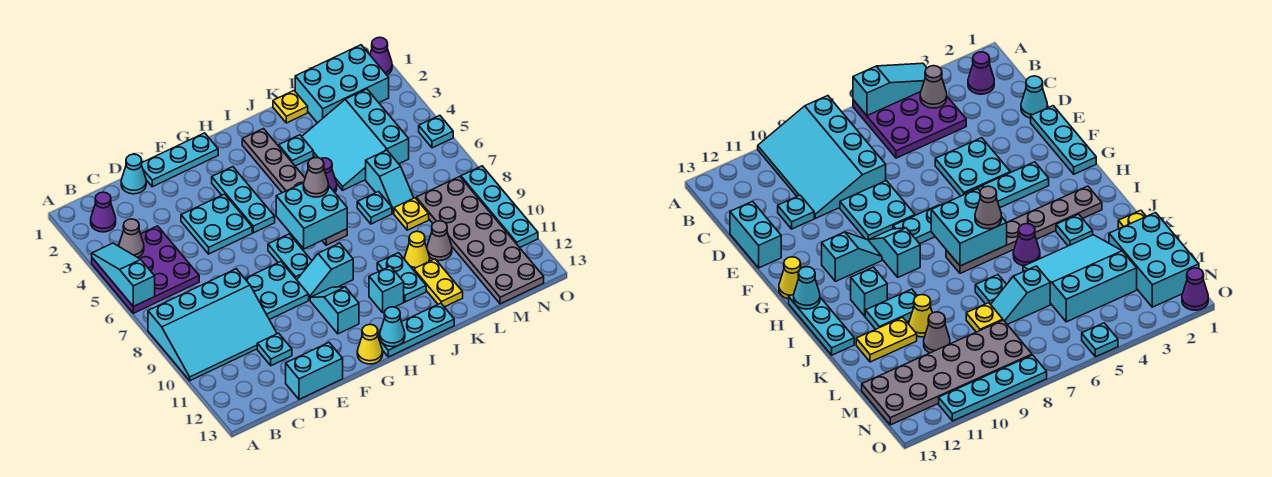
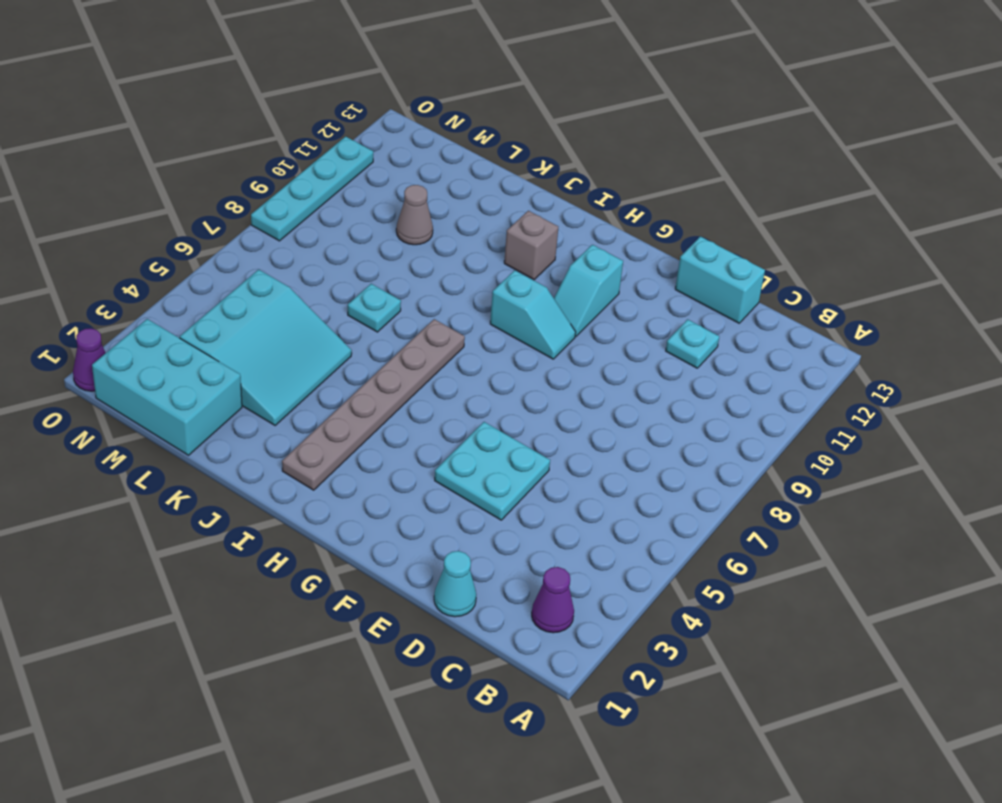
grey 1x1 brick [504,211,558,280] -> cyan 1x1 brick [369,266,404,312]
none -> purple 3x3 plate [92,226,199,313]
none -> cyan 3x4 slope [148,269,277,381]
none -> cyan 1x3 plate [141,133,218,187]
none -> cyan 2x2 plate [245,262,309,319]

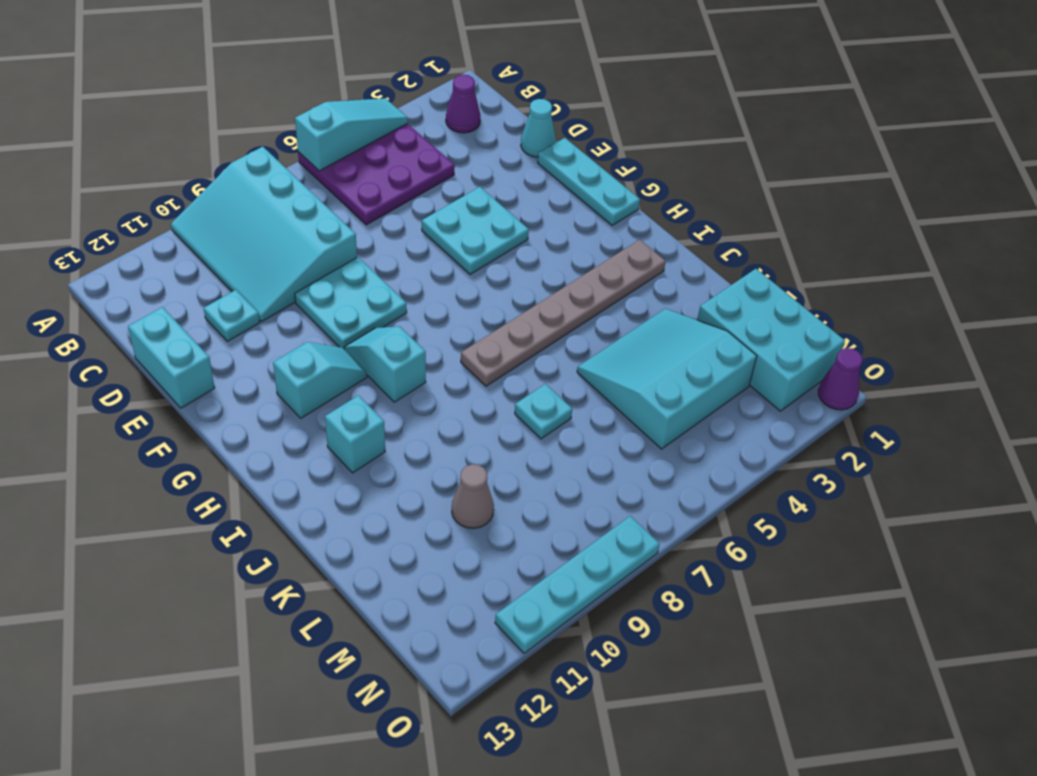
none -> cyan 1x3 plate [212,167,275,233]
none -> cyan 1x2 plate [268,234,312,280]
none -> yellow 1x1 cone [357,324,383,364]
none -> cyan 1x3 plate [378,303,454,357]

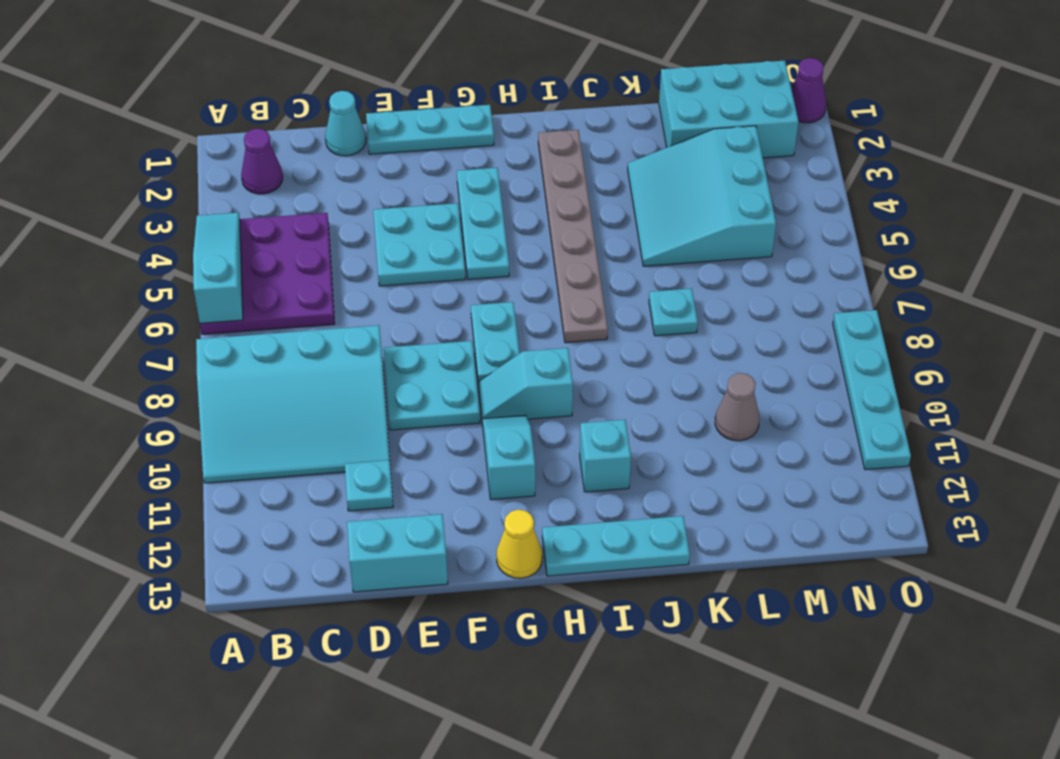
none -> cyan 1x1 plate [279,135,313,166]
none -> purple 1x1 cone [321,158,337,192]
none -> cyan 1x2 plate [377,253,426,302]
none -> yellow 1x1 plate [273,91,308,123]

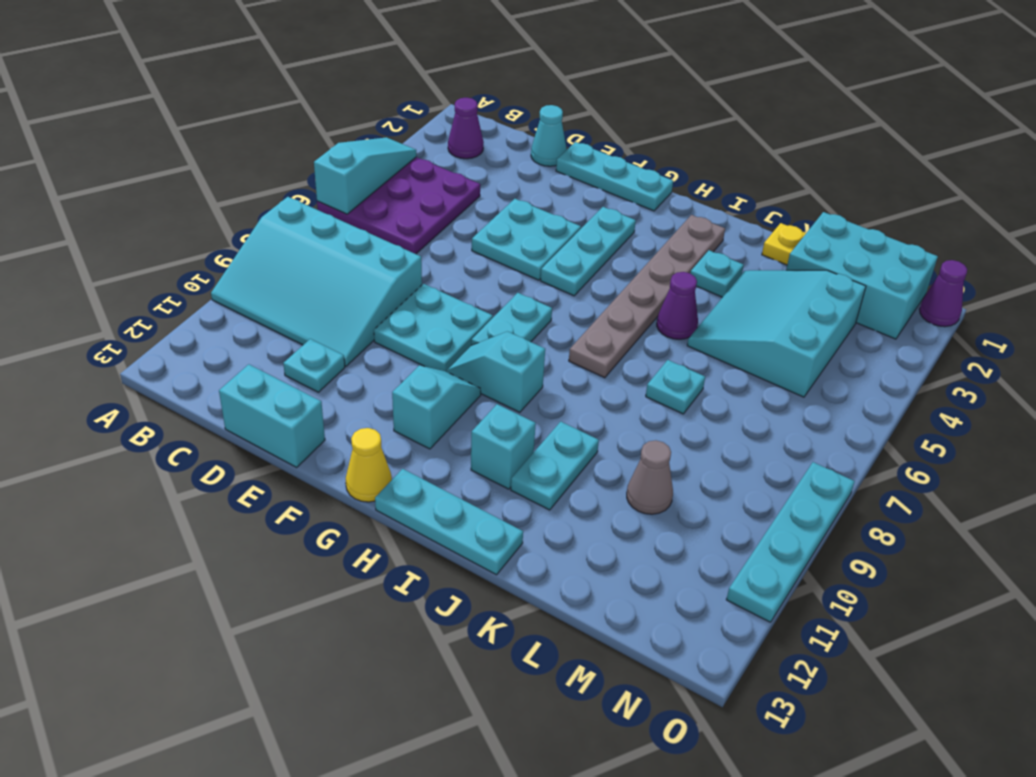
none -> yellow 1x1 cone [405,231,430,270]
none -> yellow 1x2 plate [414,259,463,307]
none -> cyan 1x2 slope [366,150,414,213]
none -> yellow 1x1 plate [394,198,429,230]

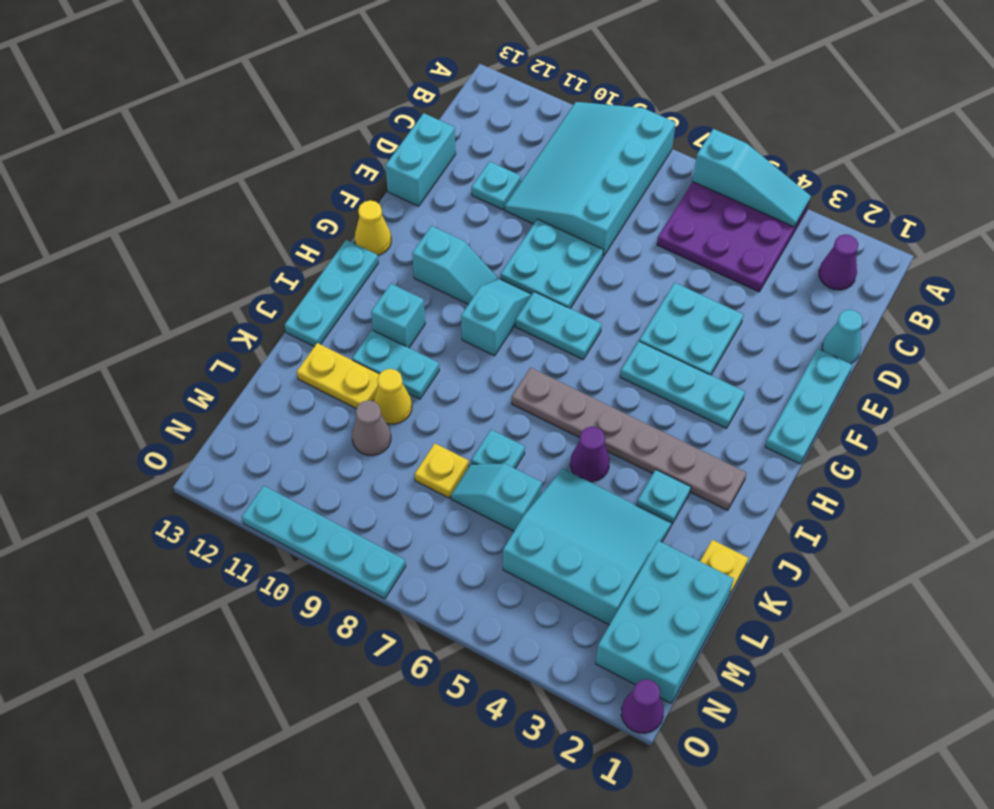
none -> grey 2x6 plate [416,177,544,304]
none -> cyan 1x1 plate [419,115,453,148]
none -> grey 1x1 cone [119,219,144,257]
none -> cyan 2x2 brick [276,183,347,249]

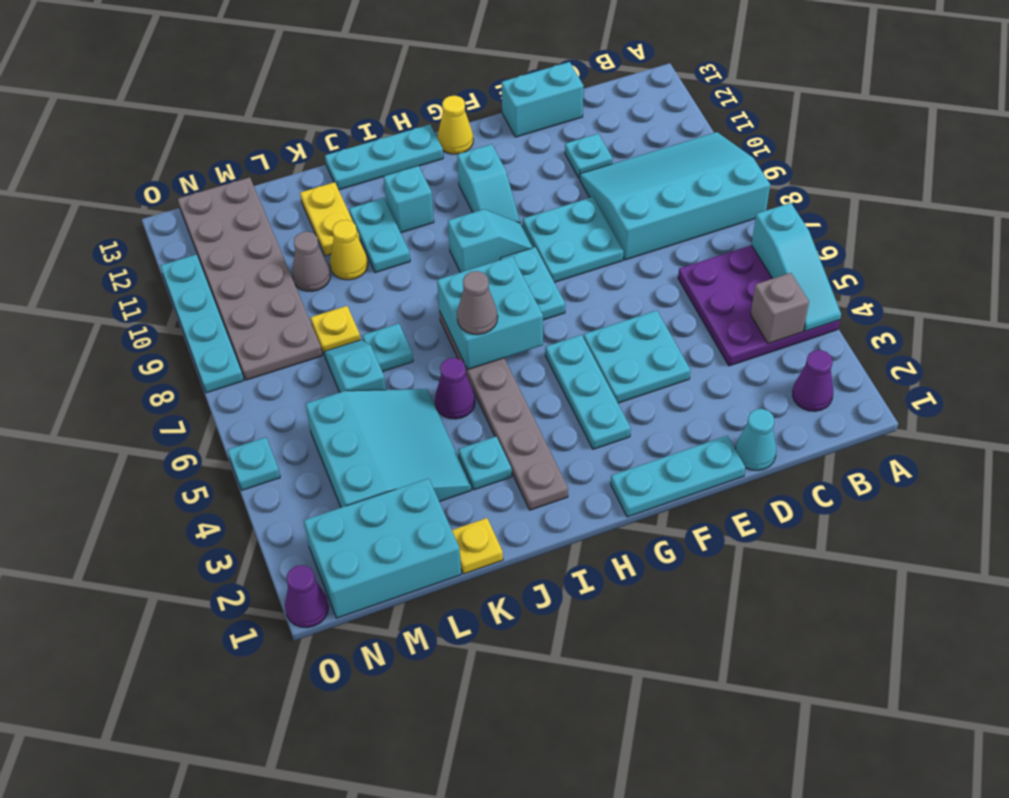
grey 1x1 brick [751,273,809,344] -> grey 1x1 cone [119,219,144,257]
none -> cyan 1x1 cone [380,307,405,347]

